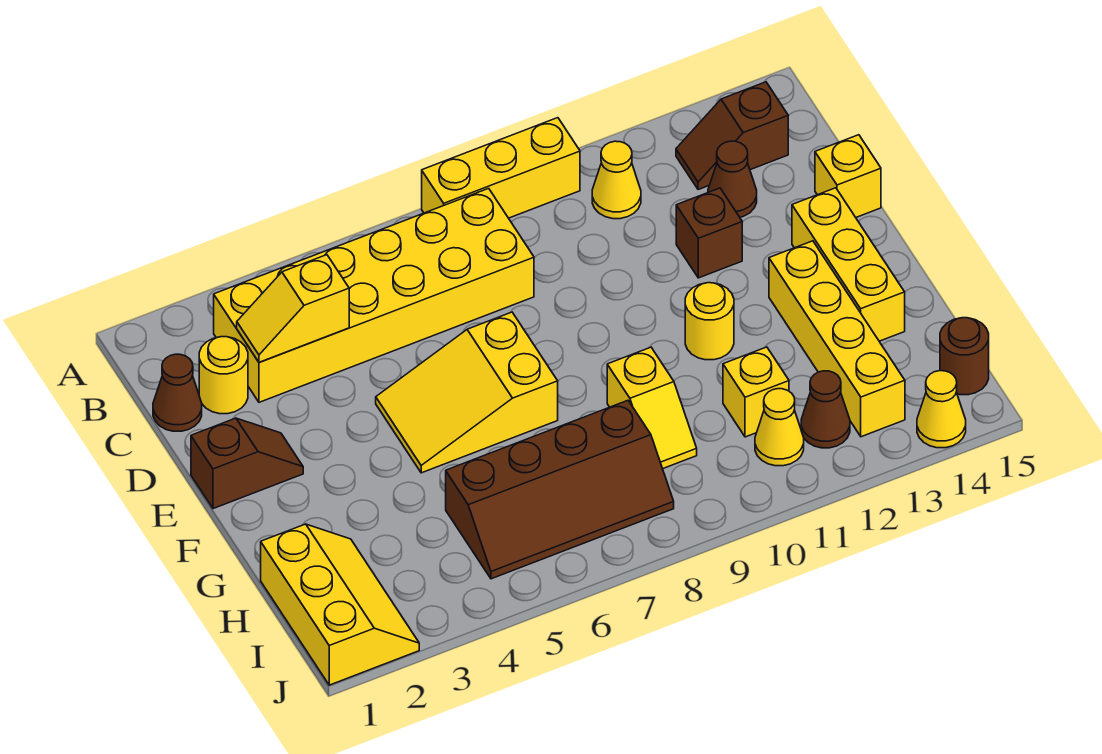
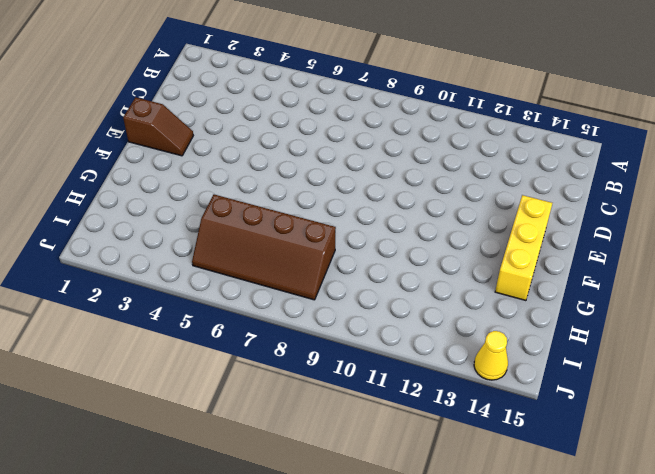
none -> yellow 1x3 brick [422,118,580,218]
none -> yellow 2x6 brick [214,188,534,402]
none -> yellow 1x1 cone [592,141,641,219]

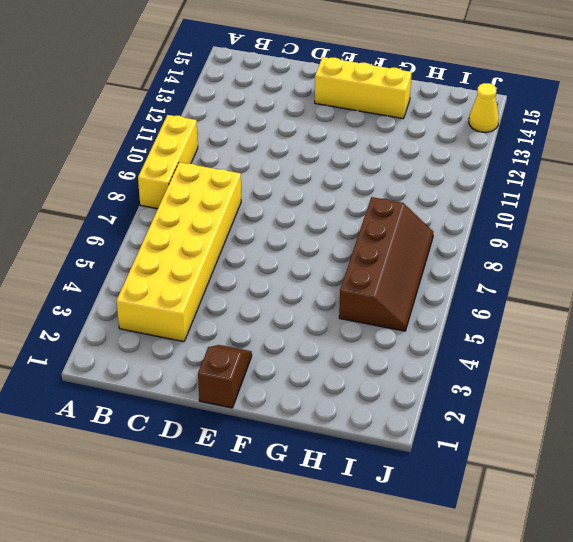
none -> yellow 1x1 cone [592,141,641,219]
none -> brown 1x2 slope [676,82,788,190]
none -> brown 1x1 cone [153,354,202,431]

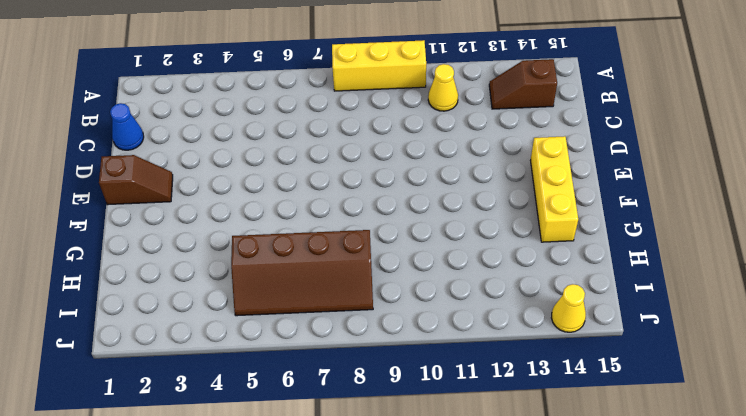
blue 1x1 cone [110,103,144,150] -> brown 1x1 cone [153,354,202,431]
none -> yellow 2x6 brick [214,188,534,402]
none -> yellow 1x1 round brick [199,337,248,414]
none -> brown 1x1 cone [708,141,757,217]

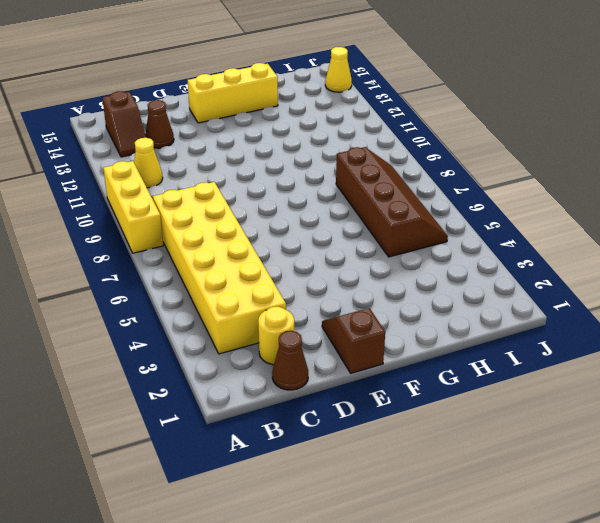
none -> brown 1x1 brick [676,188,742,278]
none -> yellow 1x1 brick [815,135,881,217]
none -> yellow 2x3 slope [376,312,558,473]

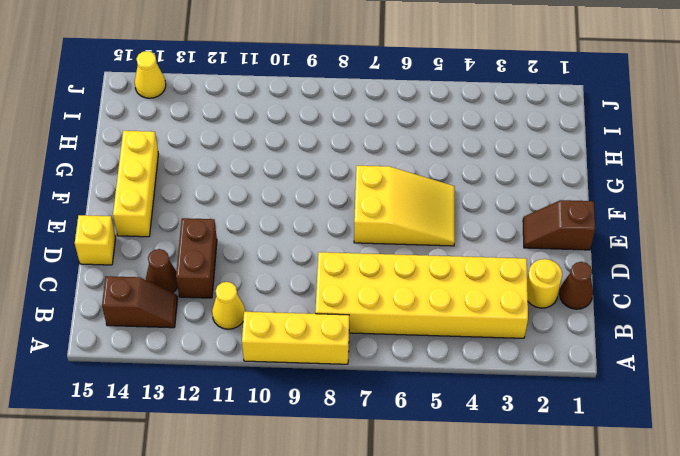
brown 1x2 brick [176,218,217,298] -> brown 1x1 brick [676,188,742,278]
none -> yellow 1x1 round brick [685,283,734,360]
none -> yellow 1x4 brick [769,241,905,437]
none -> yellow 1x2 slope [607,347,697,469]

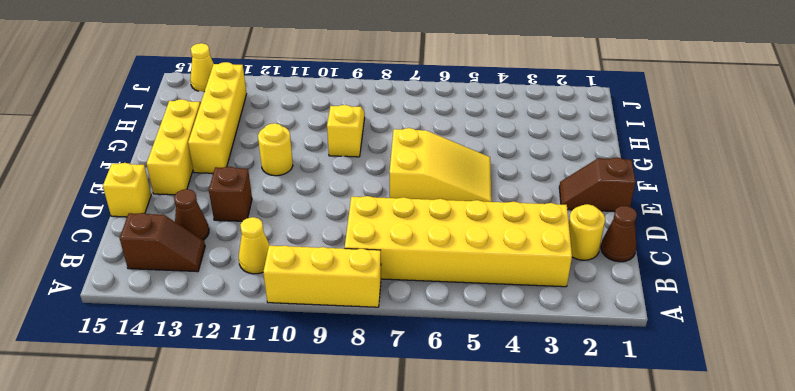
none -> yellow 2x3 slope [261,524,419,685]
none -> brown 2x4 slope [446,400,674,579]
none -> yellow 1x1 brick [723,347,789,437]

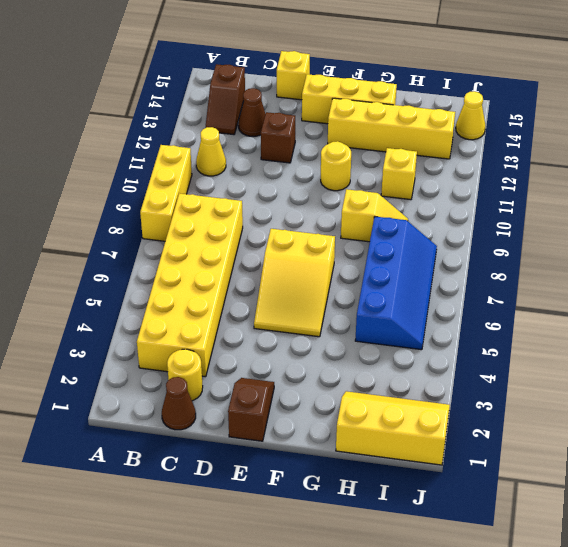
blue 2x4 slope [355,217,437,350] -> brown 2x4 slope [446,400,674,579]
none -> yellow 1x1 cone [755,389,804,466]
none -> brown 1x1 cone [801,371,850,448]
none -> brown 1x1 round brick [940,318,989,395]

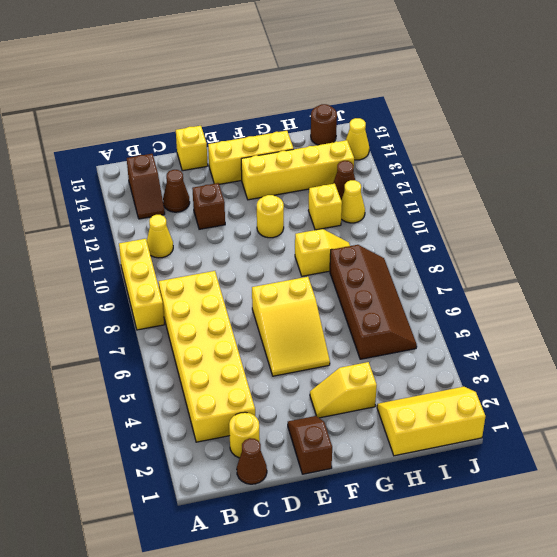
yellow 1x2 slope [310,362,377,418] -> yellow 1x2 slope turned to [237,255,349,362]

